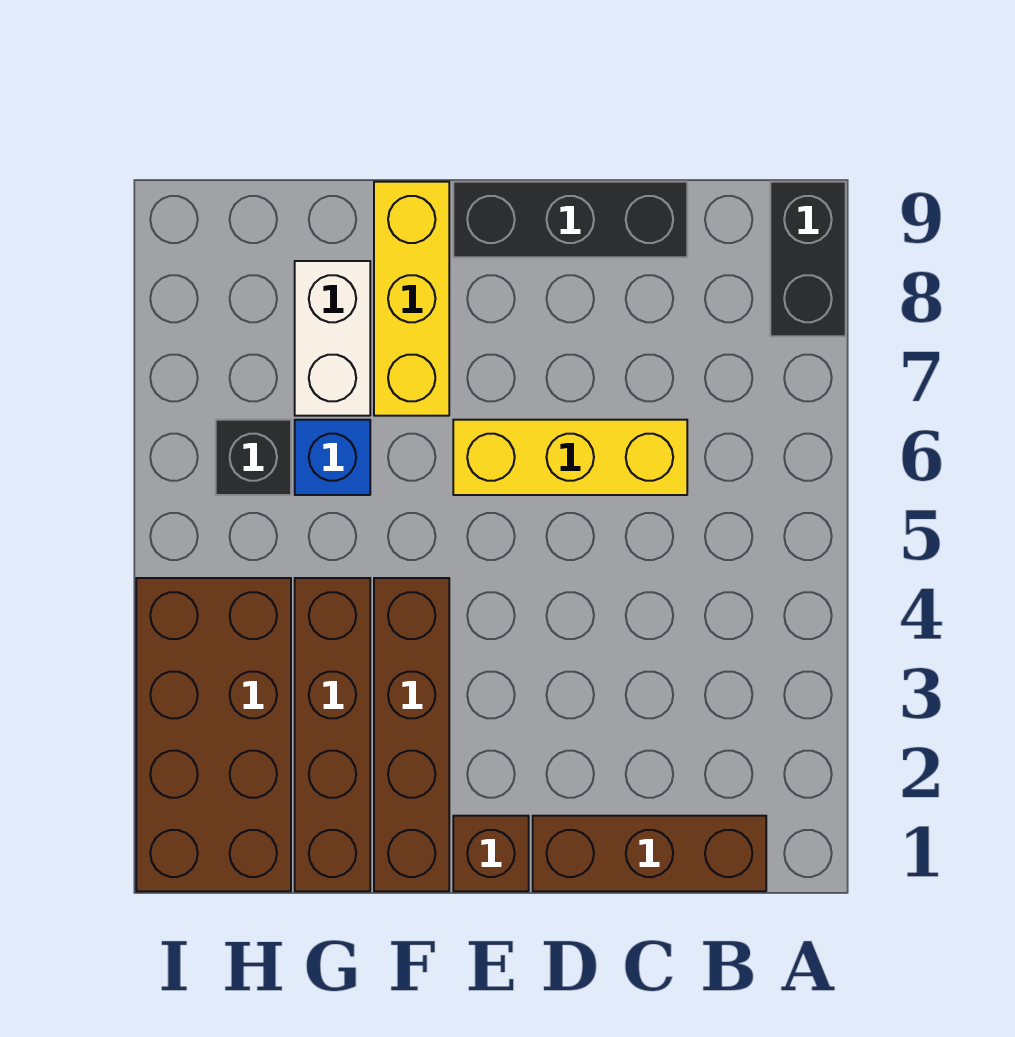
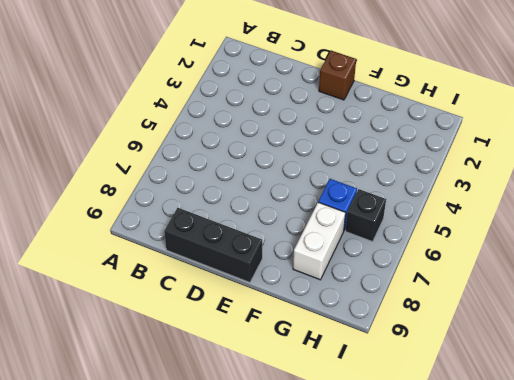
none -> black 1x2 brick [770,182,846,336]
none -> brown 1x3 brick [533,816,766,891]
none -> yellow 1x3 brick [453,420,687,495]

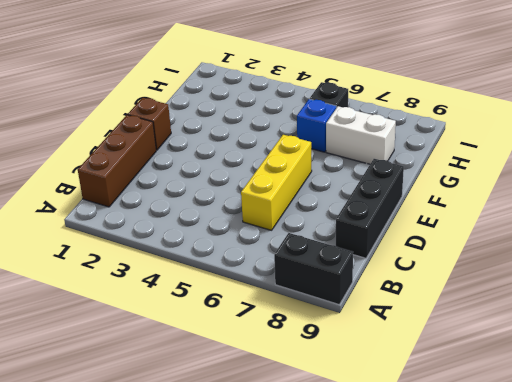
none -> brown 1x4 brick [374,578,449,891]
none -> yellow 1x3 brick [374,182,449,416]
none -> brown 1x4 brick [295,578,370,891]

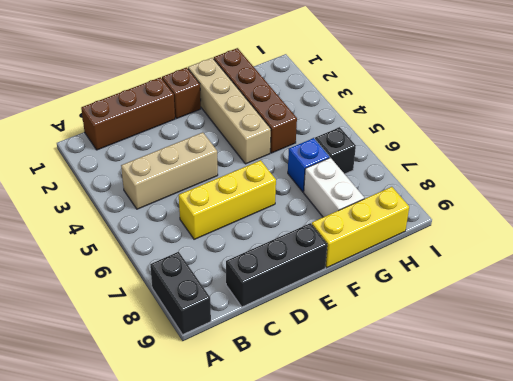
tan 1x3 brick [121,132,218,209] -> none
tan 1x4 brick [188,58,271,164] -> brown 1x4 brick [374,578,449,891]
yellow 1x3 brick [312,187,409,268] -> yellow 1x3 brick turned to [374,182,449,416]
none -> brown 2x4 brick [136,578,291,891]

